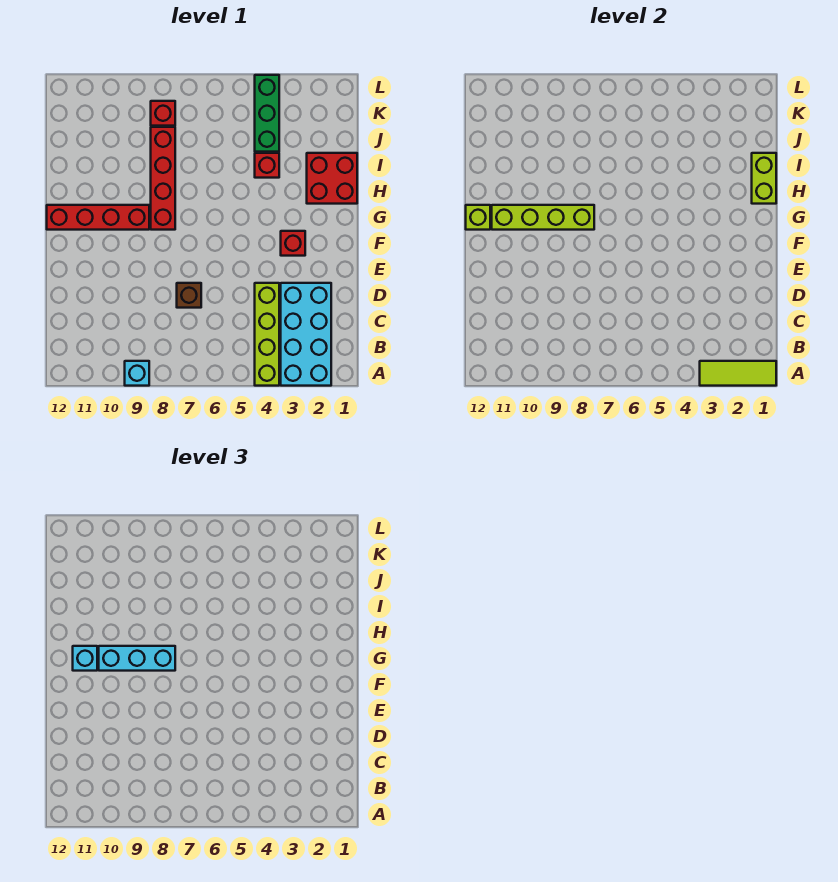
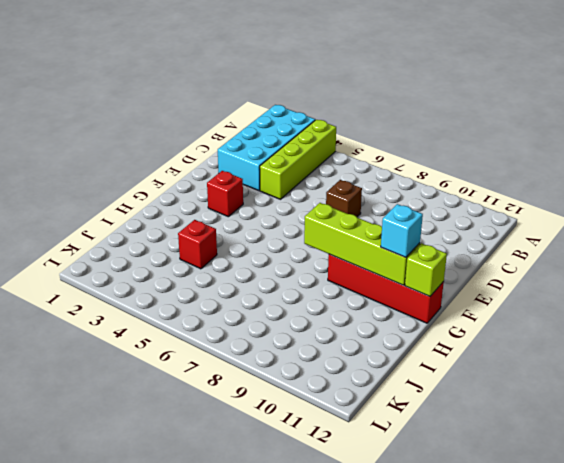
none -> cyan 1x1 brick [125,361,149,386]
none -> red 1x4 brick [151,127,175,230]
none -> red 2x2 brick [307,153,357,204]

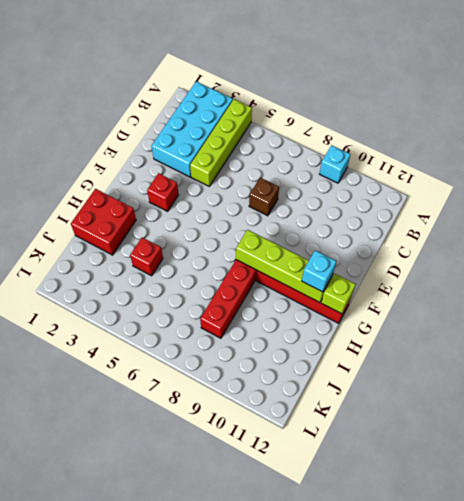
none -> green 1x3 brick [255,75,279,152]
none -> red 1x1 brick [151,101,175,126]
none -> lime 1x3 tile [700,361,776,386]

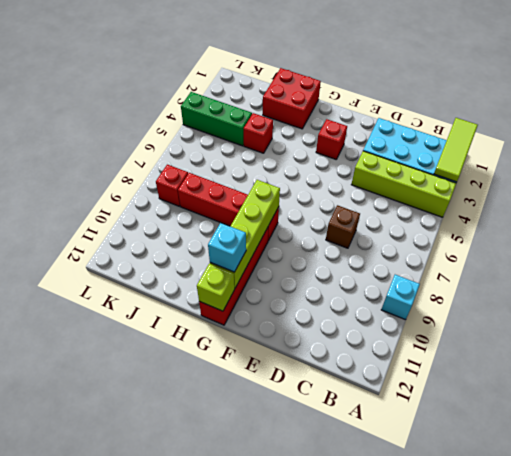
none -> lime 1x2 brick [752,153,776,204]
none -> cyan 1x3 brick [99,646,175,671]

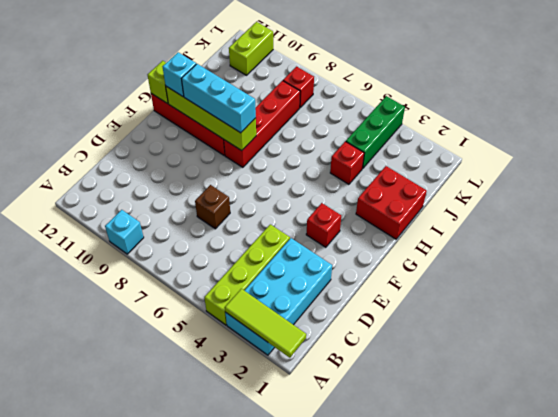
lime 1x2 brick [229,22,273,75] -> lime 1x2 brick moved to [752,153,776,204]

